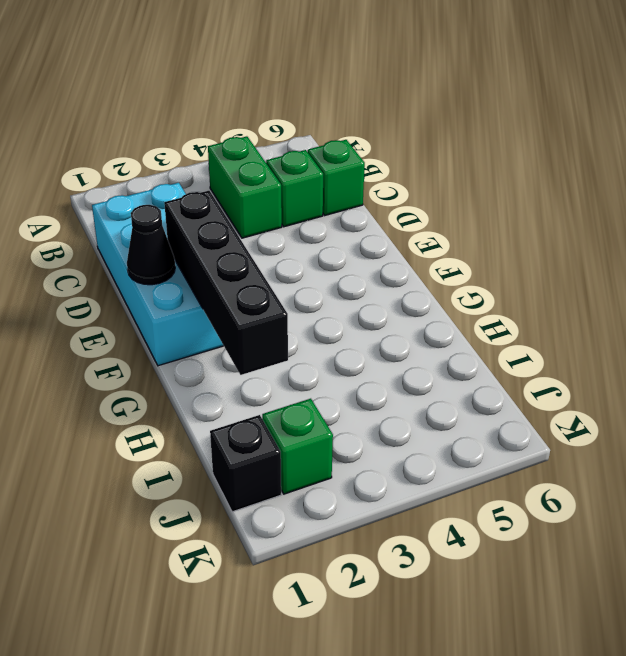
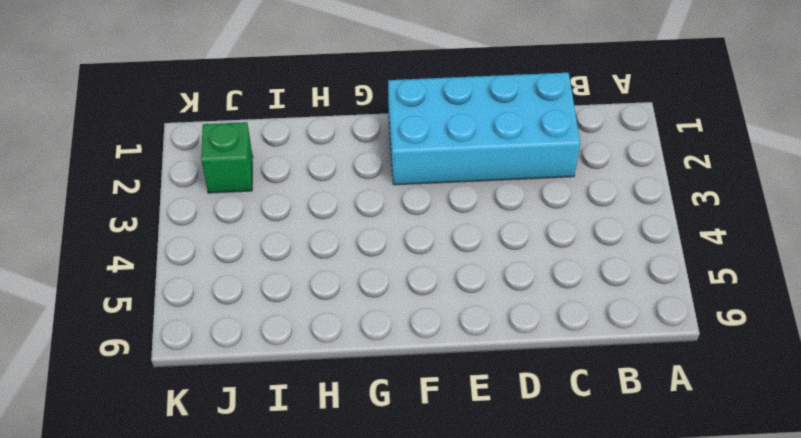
none -> green 1x2 brick [208,136,282,238]
none -> green 1x1 brick [266,150,323,227]

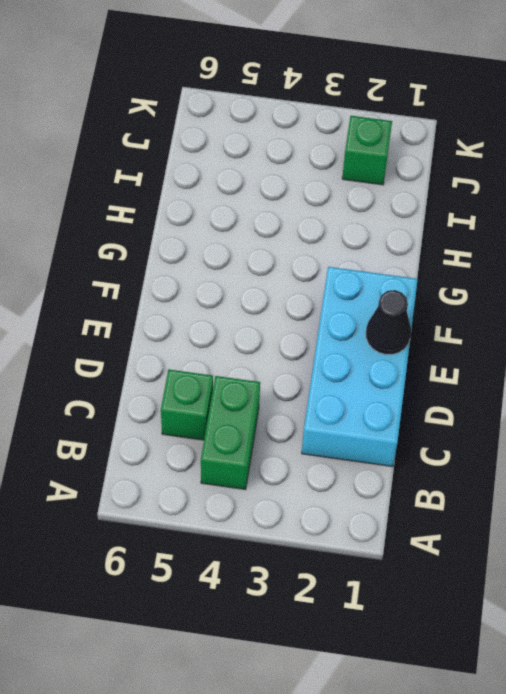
none -> green 1x1 brick [308,140,365,215]
none -> black 1x1 brick [210,415,281,512]

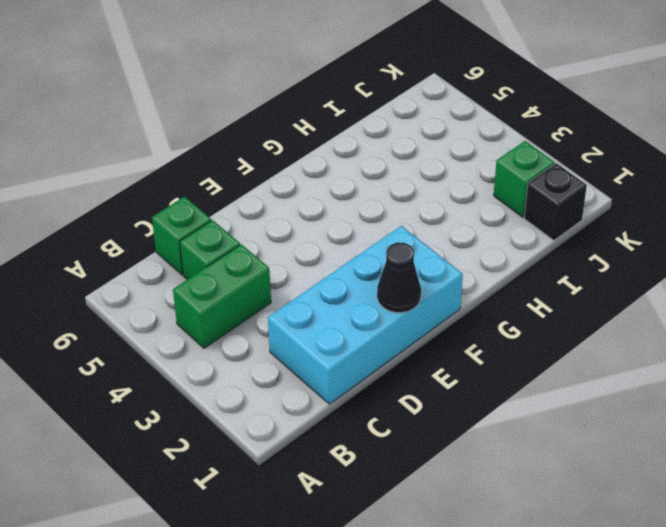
none -> black 1x4 brick [164,191,288,375]

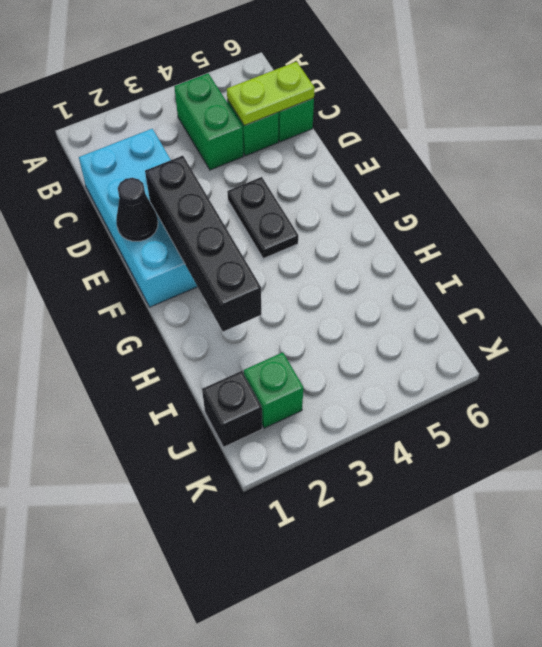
lime 1x2 plate [227,62,315,126] -> none
black 1x2 plate [227,177,298,258] -> none

